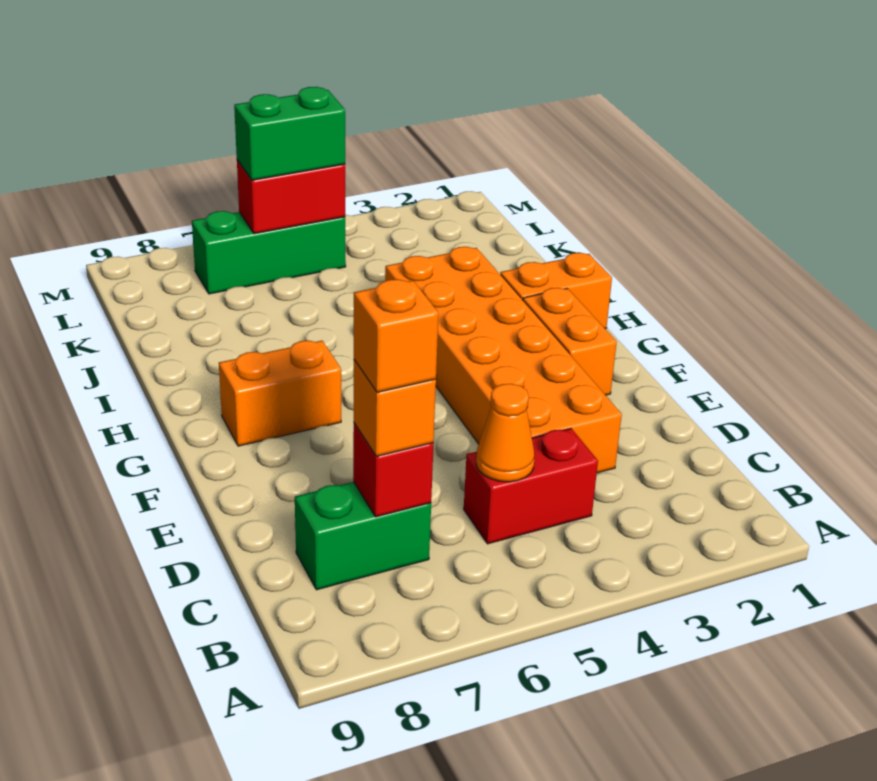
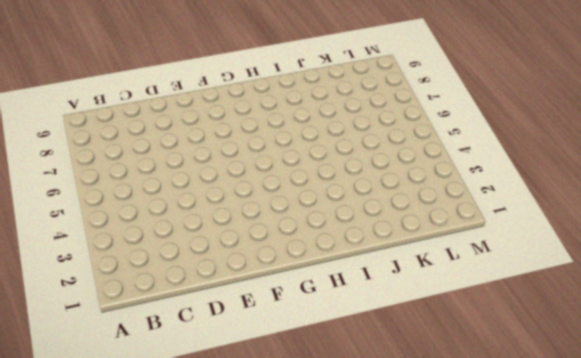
none -> red 1x2 brick [464,428,598,544]
none -> green 1x2 brick [295,482,431,590]
none -> orange 2x6 brick [385,247,622,473]

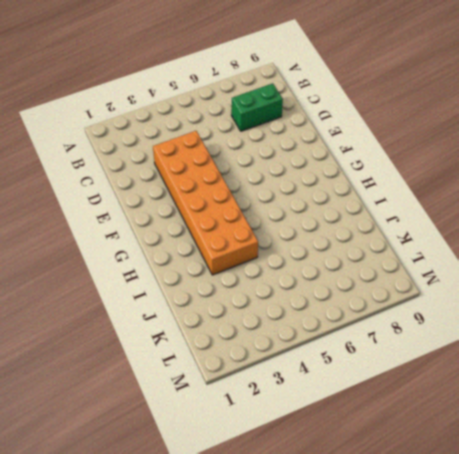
none -> red 1x2 brick [464,428,598,544]
none -> orange 1x2 brick [523,288,617,395]
none -> orange 1x2 brick [219,341,341,446]

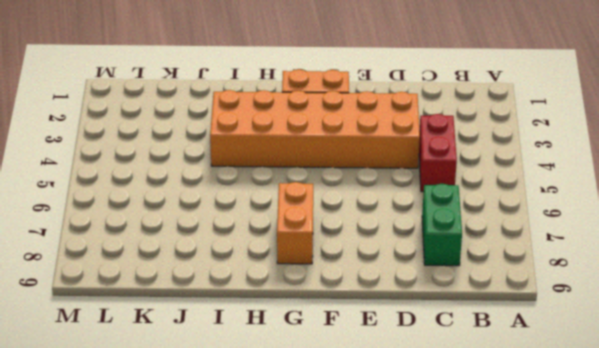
none -> orange 1x2 brick [500,253,612,329]
none -> green 1x3 brick [192,211,346,294]
none -> orange 1x1 cone [476,384,535,482]

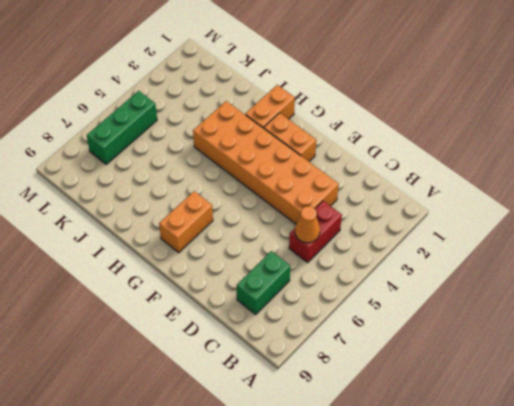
none -> red 1x1 brick [353,423,434,517]
none -> red 1x2 brick [237,160,345,234]
none -> orange 1x1 brick [354,360,436,456]

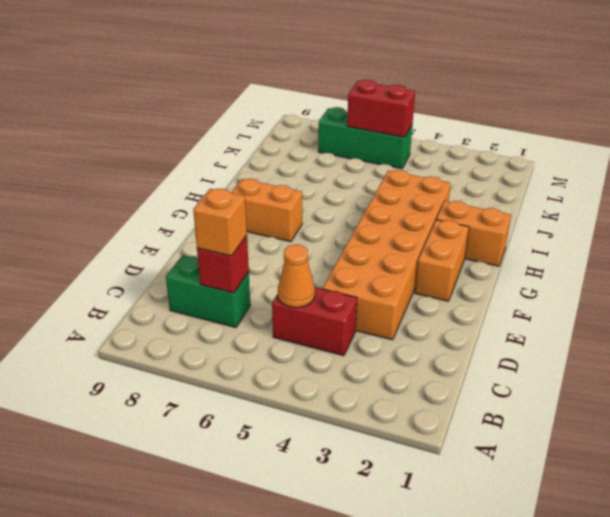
none -> green 1x2 brick [234,87,345,180]
none -> orange 1x1 brick [354,279,438,392]

